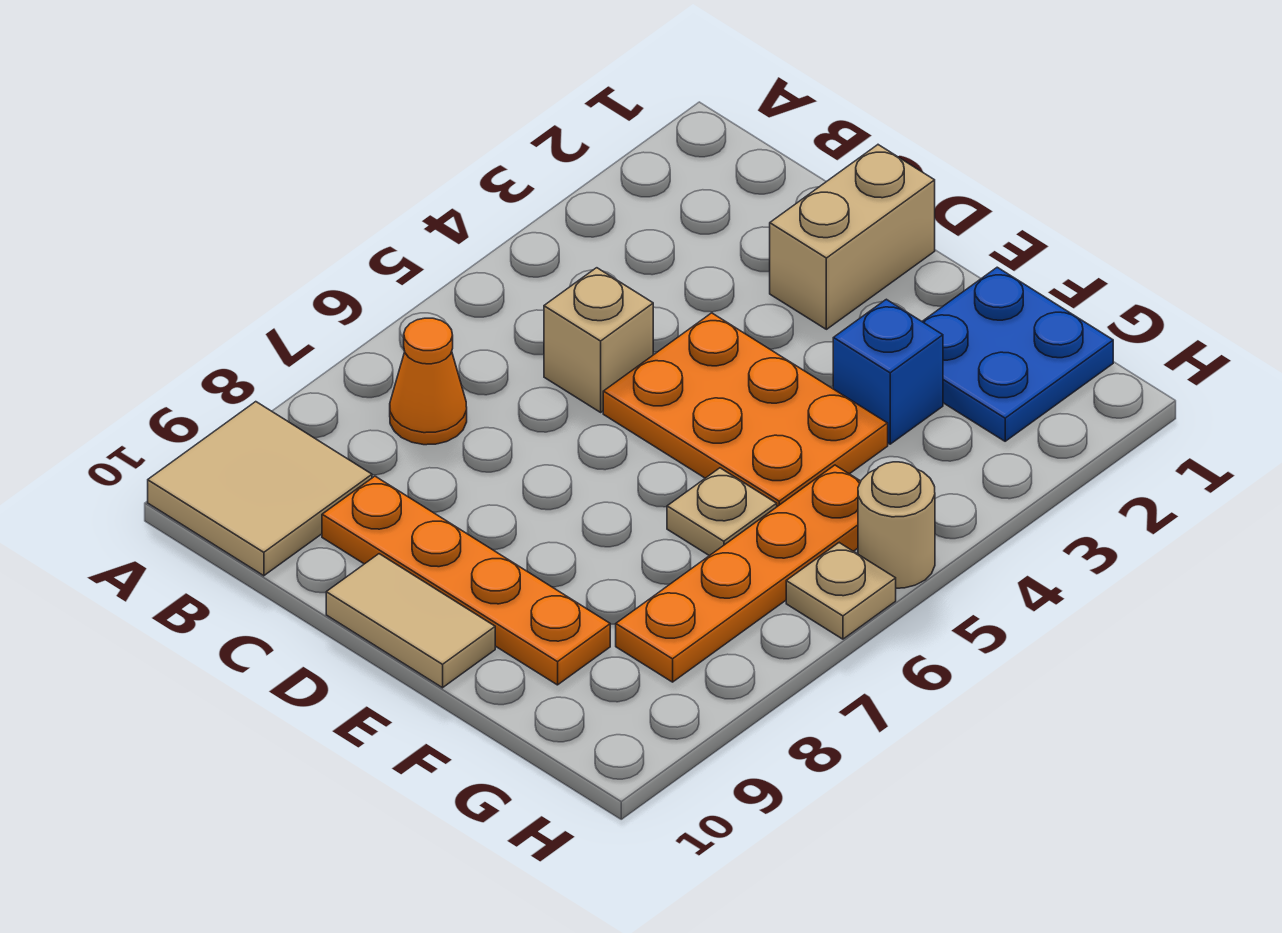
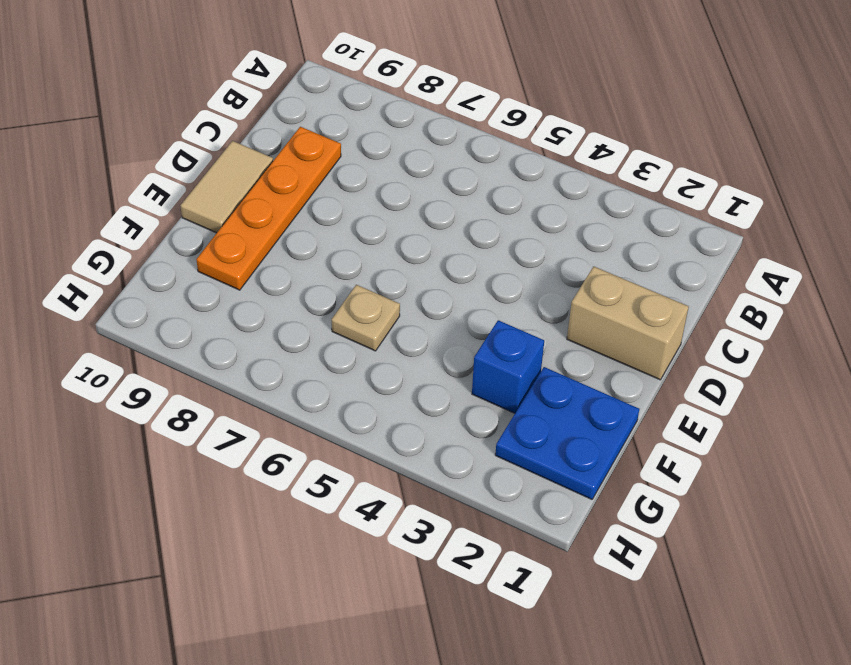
none -> tan 2x2 tile [148,402,372,576]
none -> orange 1x1 cone [390,318,467,445]
none -> tan 1x1 brick [544,268,653,412]

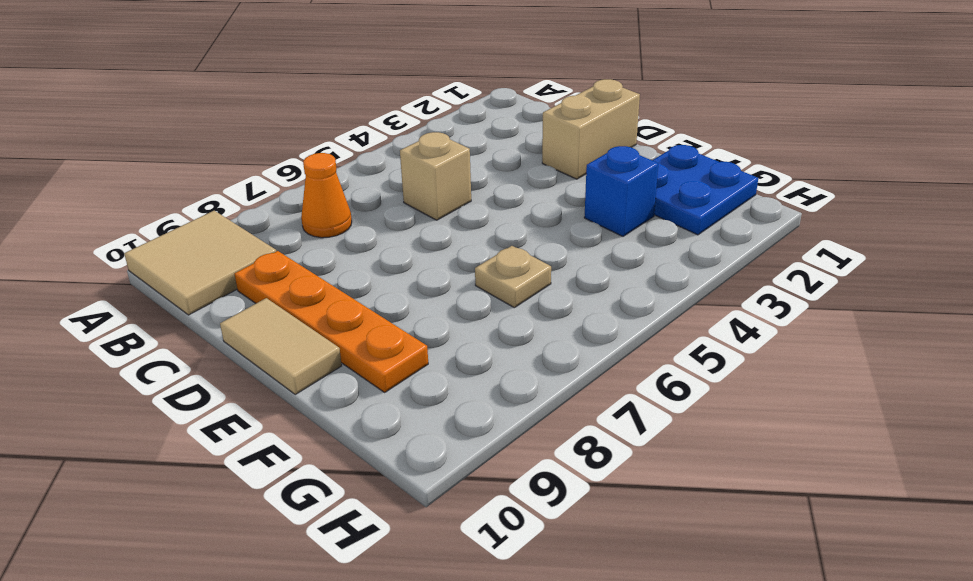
none -> orange 2x3 plate [603,313,888,506]
none -> orange 1x4 plate [616,465,861,682]
none -> tan 1x1 round brick [858,462,935,588]

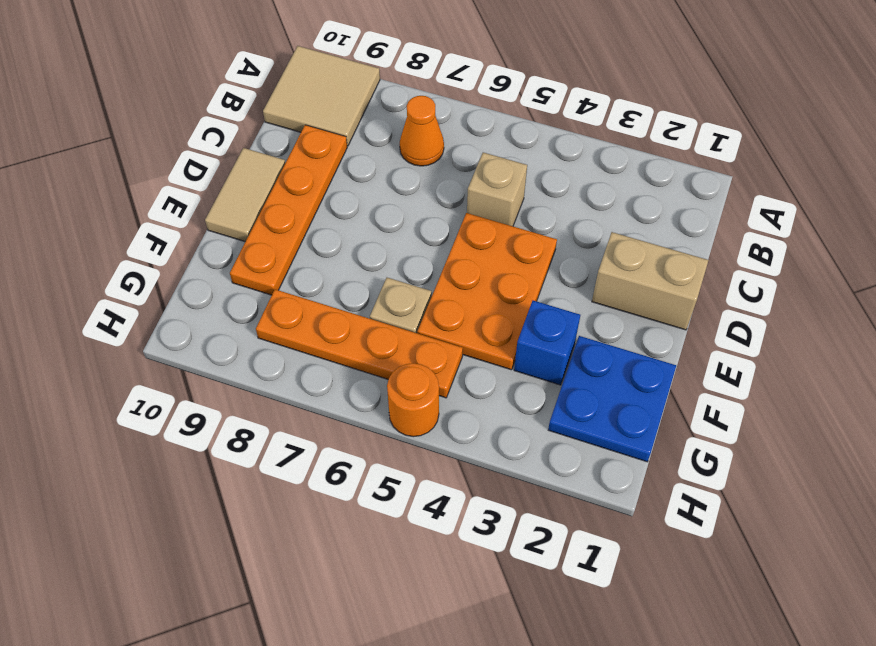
orange 1x1 round brick [387,363,439,437] -> tan 1x1 round brick [858,462,935,588]
none -> tan 1x1 plate [786,543,896,639]

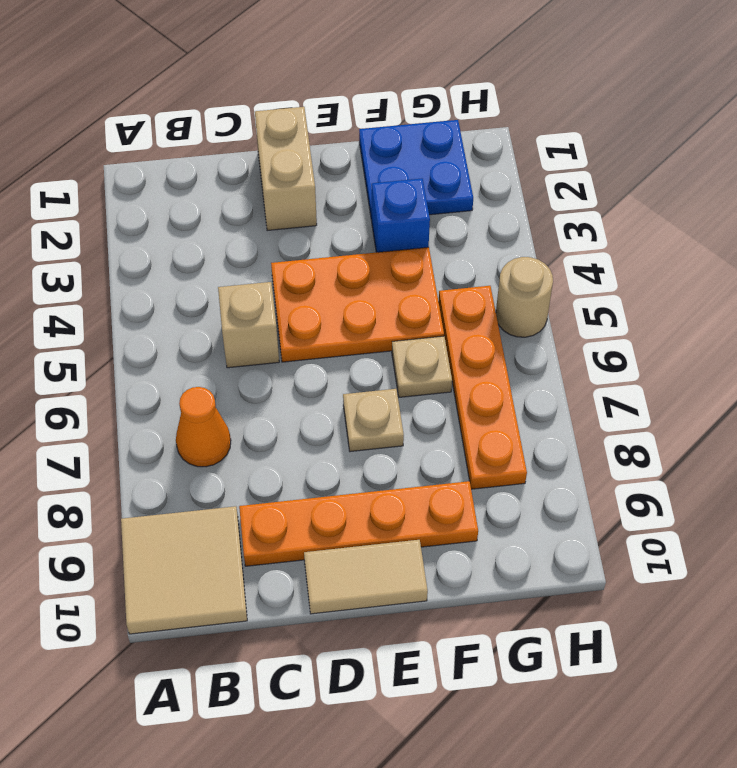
tan 1x1 plate [343,389,404,452] -> tan 1x1 plate moved to [786,543,896,639]

